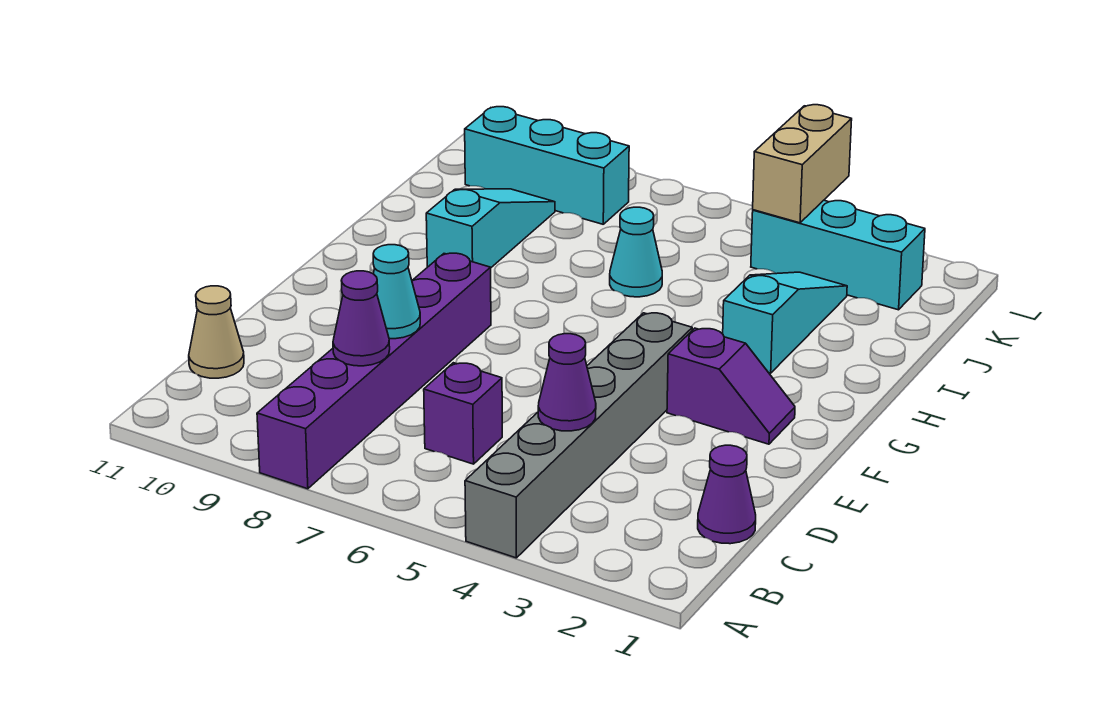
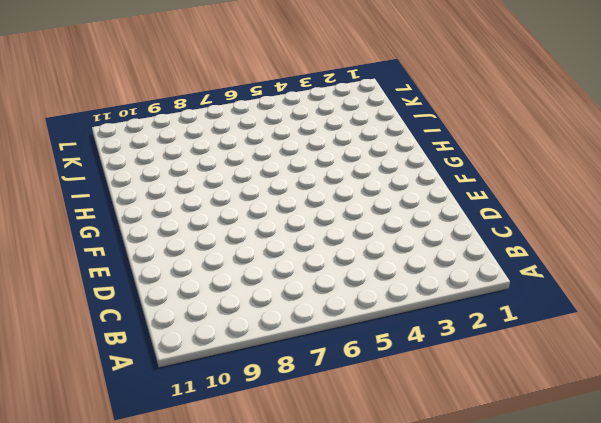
none -> grey 1x6 brick [465,313,692,558]
none -> purple 1x6 brick [257,253,491,489]
none -> purple 1x1 cone [698,445,756,544]

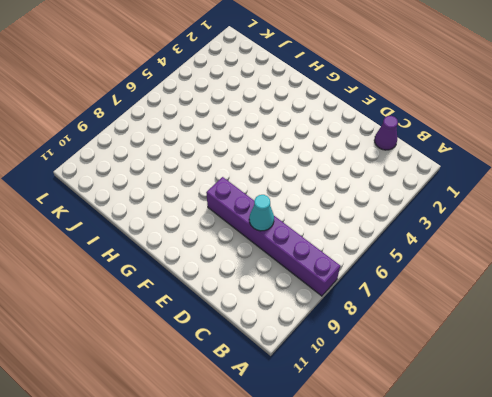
none -> grey 1x6 brick [465,313,692,558]
none -> purple 1x1 brick [424,363,502,464]
none -> tan 1x1 cone [189,286,244,378]

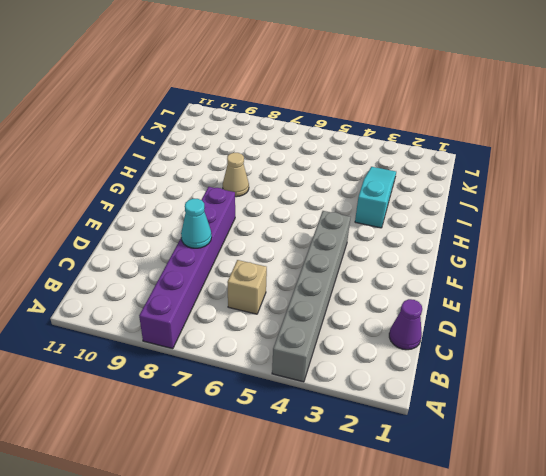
tan 1x1 brick [227,260,267,314] -> purple 1x1 brick [424,363,502,464]
tan 1x1 cone [223,153,249,197] -> tan 1x1 cone moved to [189,286,244,378]
none -> purple 1x2 slope [667,328,795,444]
none -> cyan 1x3 slope [426,189,555,268]
none -> cyan 1x1 cone [610,207,662,297]

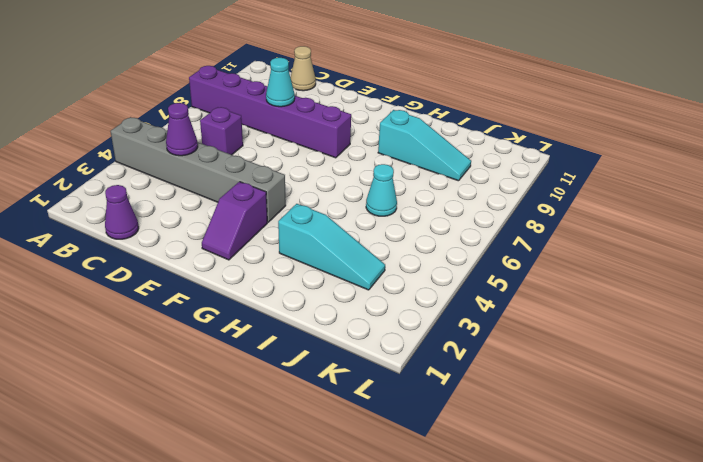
none -> cyan 1x3 brick [751,200,925,310]
none -> cyan 1x3 brick [465,107,629,224]
none -> purple 1x1 cone [333,271,390,366]

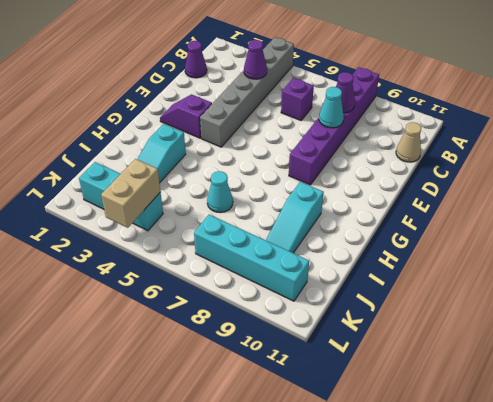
cyan 1x4 brick [194,215,309,301] -> cyan 1x3 brick [465,107,629,224]

